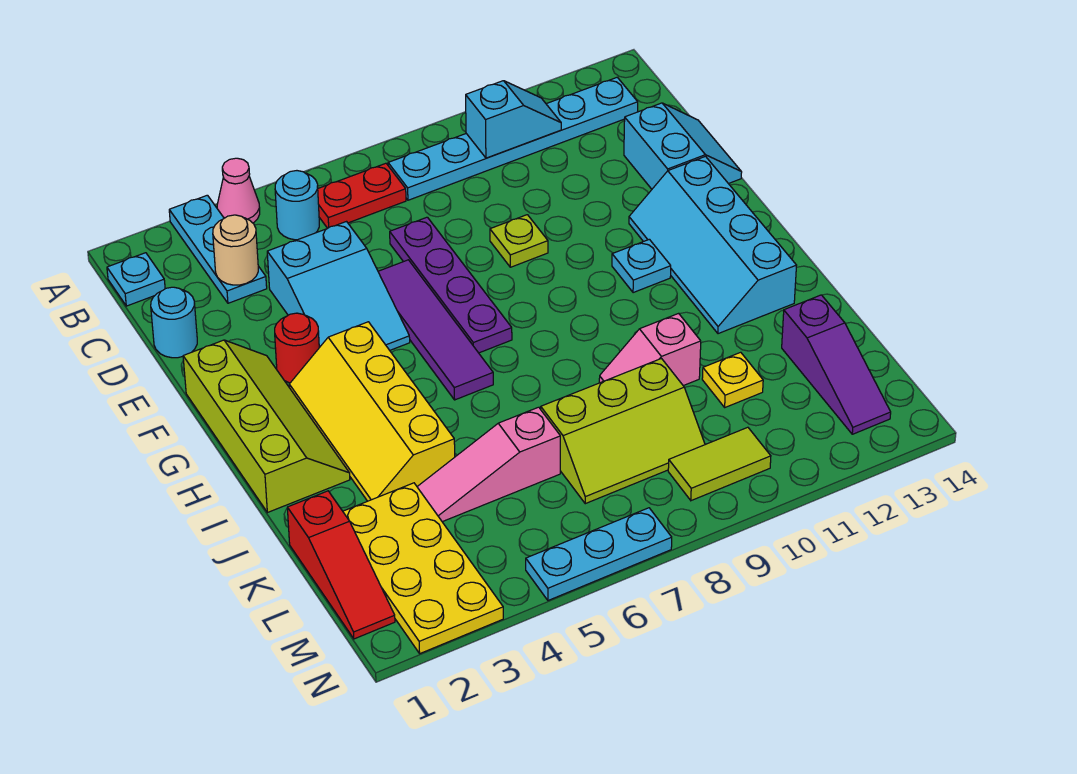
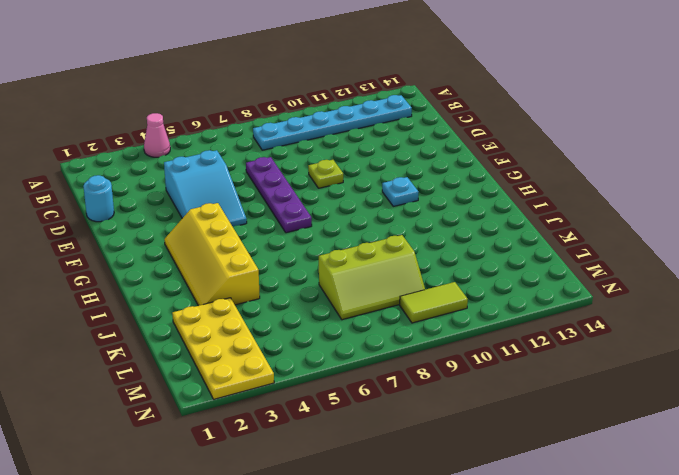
none -> cyan 1x3 plate [169,195,267,303]
none -> cyan 1x1 plate [107,253,165,306]
none -> cyan 1x1 round brick [275,171,319,240]

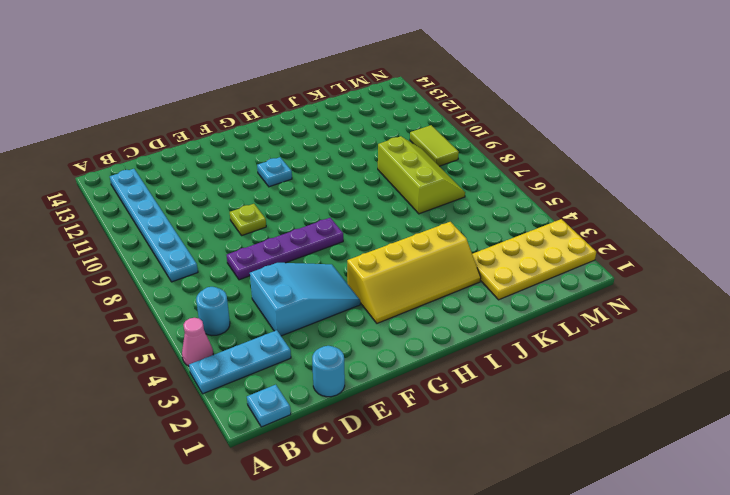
none -> red 1x2 plate [318,163,406,228]
none -> cyan 2x2 slope [624,103,742,189]
none -> purple 1x4 tile [378,260,493,400]

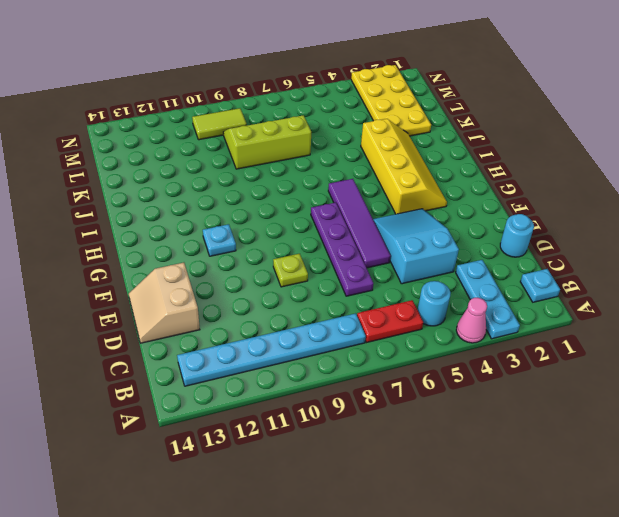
tan 2x2 slope [129,263,200,343] -> cyan 2x2 slope [624,103,742,189]
none -> lime 2x4 slope [183,340,350,513]
none -> red 1x1 round brick [275,313,319,383]
none -> cyan 2x4 slope [629,156,797,334]

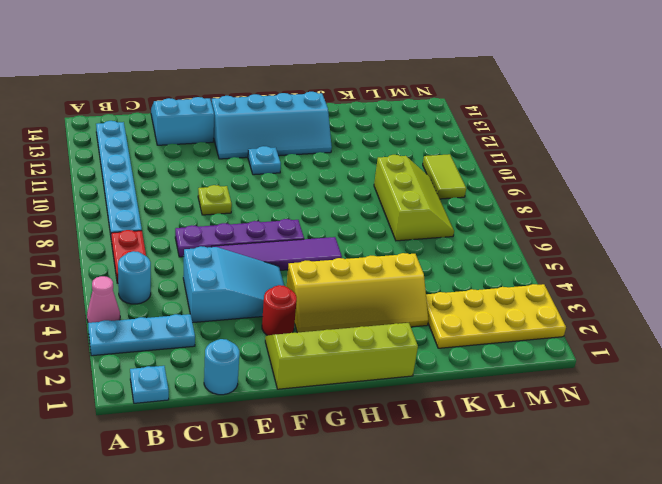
none -> pink 1x2 slope [599,314,701,386]
none -> red 1x3 slope [287,491,395,639]
none -> pink 1x3 slope [417,407,560,522]

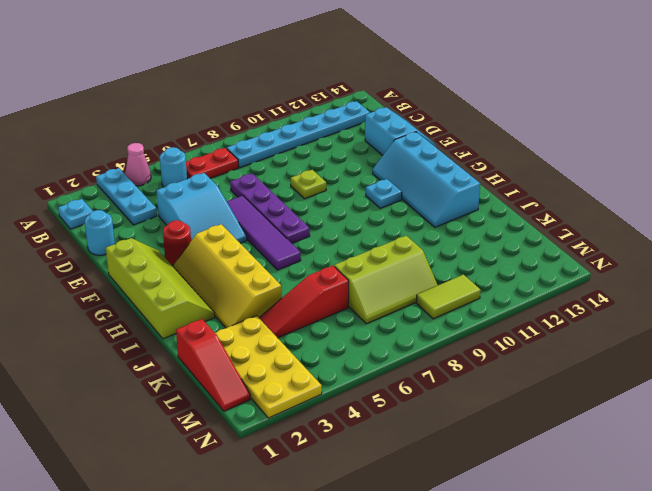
red 1x3 slope [259,266,349,338] -> pink 1x3 slope [417,407,560,522]
none -> pink 1x2 slope [599,314,701,386]
none -> yellow 1x1 plate [702,352,763,407]
none -> purple 1x3 slope [782,295,891,434]

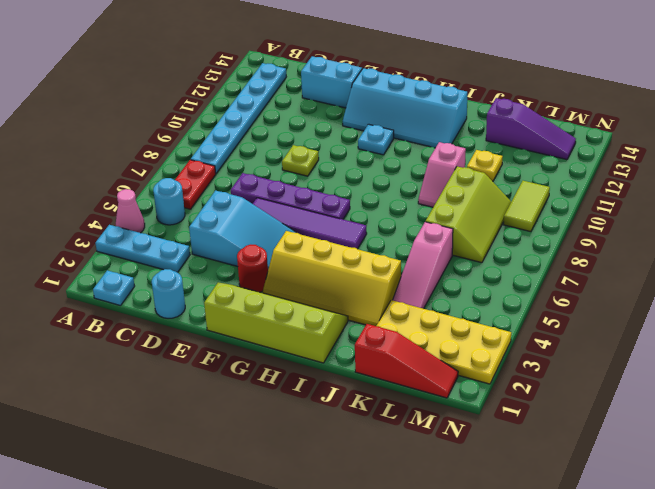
none -> cyan 1x3 plate [526,508,672,600]
none -> cyan 1x2 slope [466,81,561,158]
none -> tan 1x1 round brick [213,215,258,285]

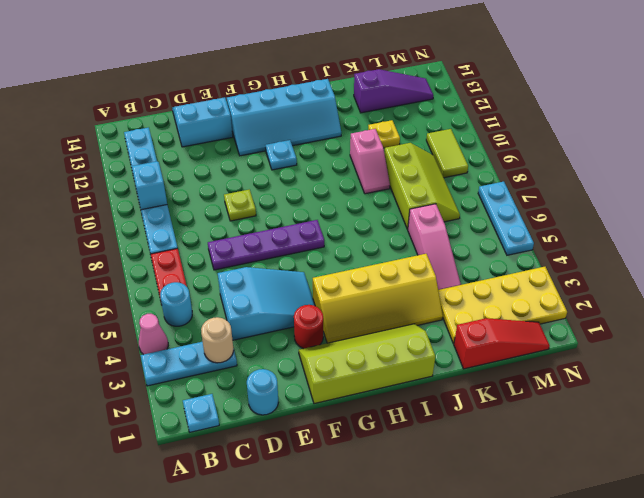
none -> purple 1x4 tile [378,260,493,400]

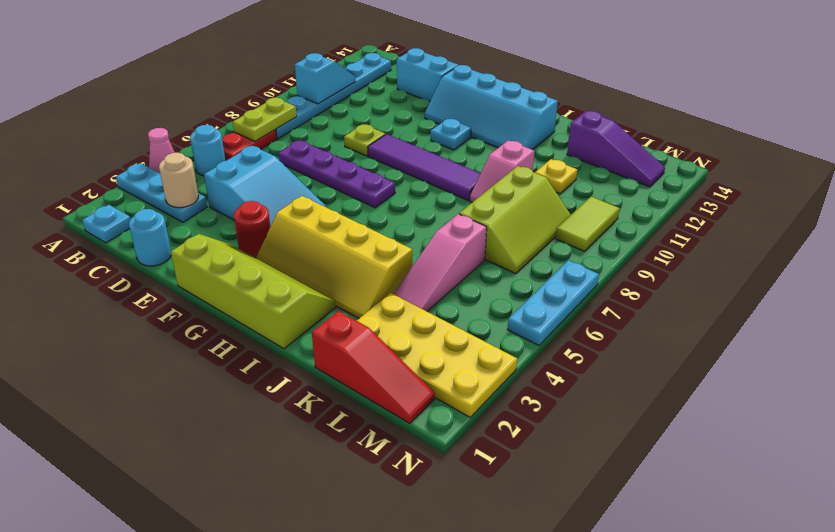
lime 1x2 plate [233,98,297,141] -> none
purple 1x4 tile [368,134,481,201] -> purple 1x4 tile moved to [378,260,493,400]

